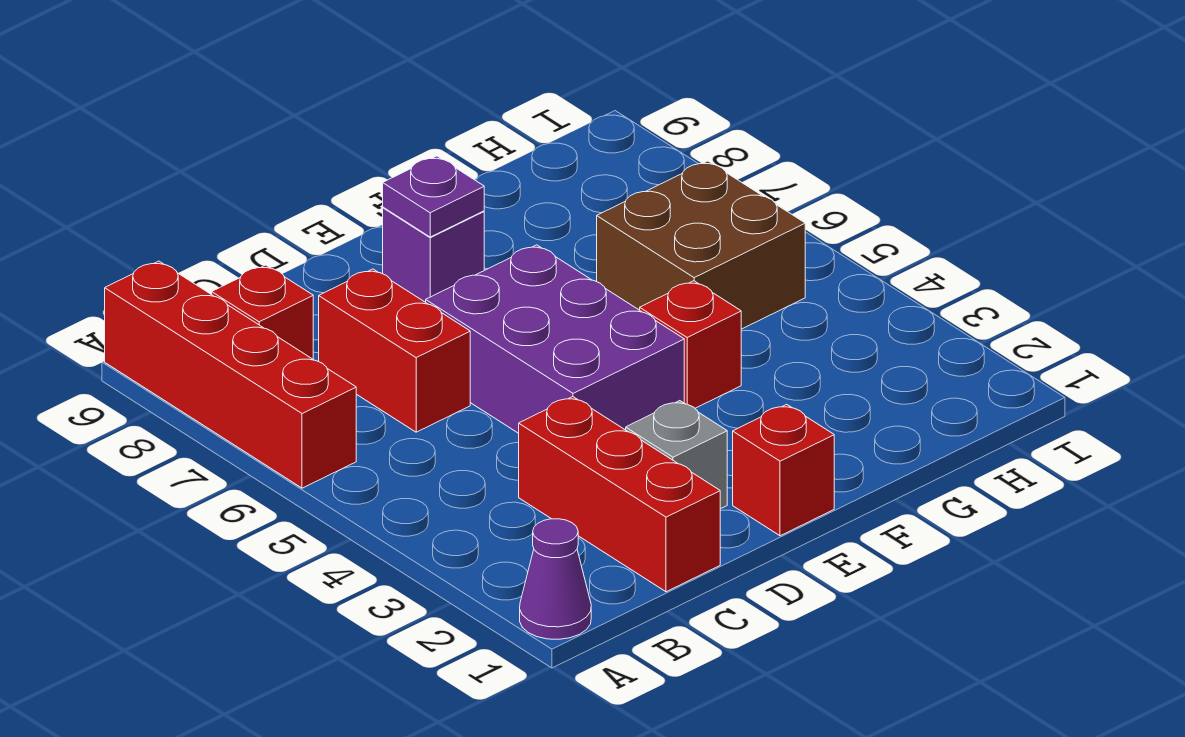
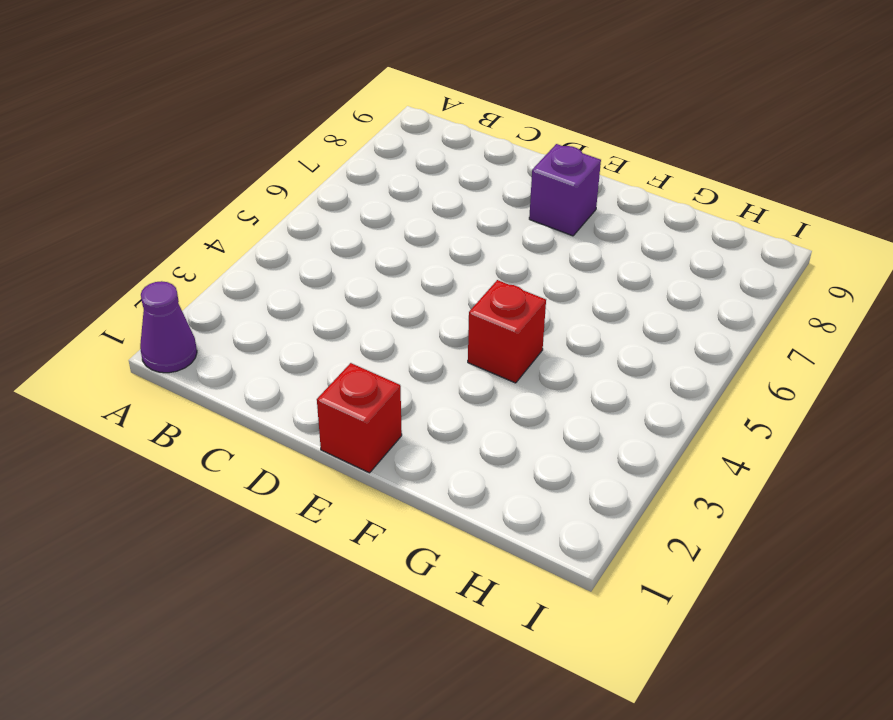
none -> red 1x4 brick [105,261,356,488]
none -> red 1x1 brick [212,265,313,359]
none -> red 1x3 brick [519,397,720,592]

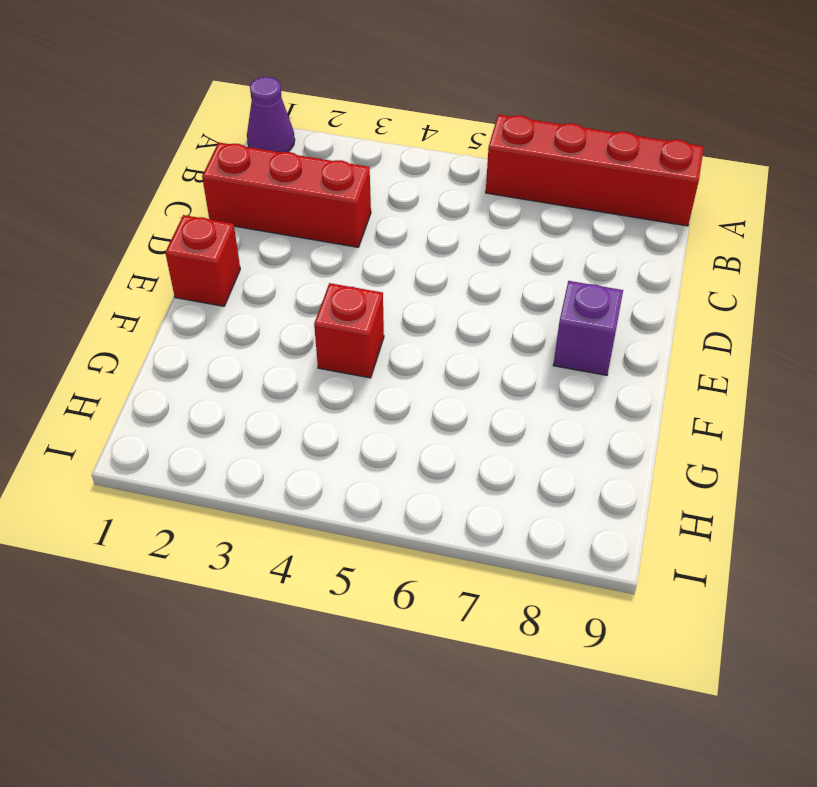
none -> red 1x1 brick [212,265,313,359]
none -> red 1x2 brick [319,269,470,432]
none -> grey 1x1 brick [626,401,727,509]

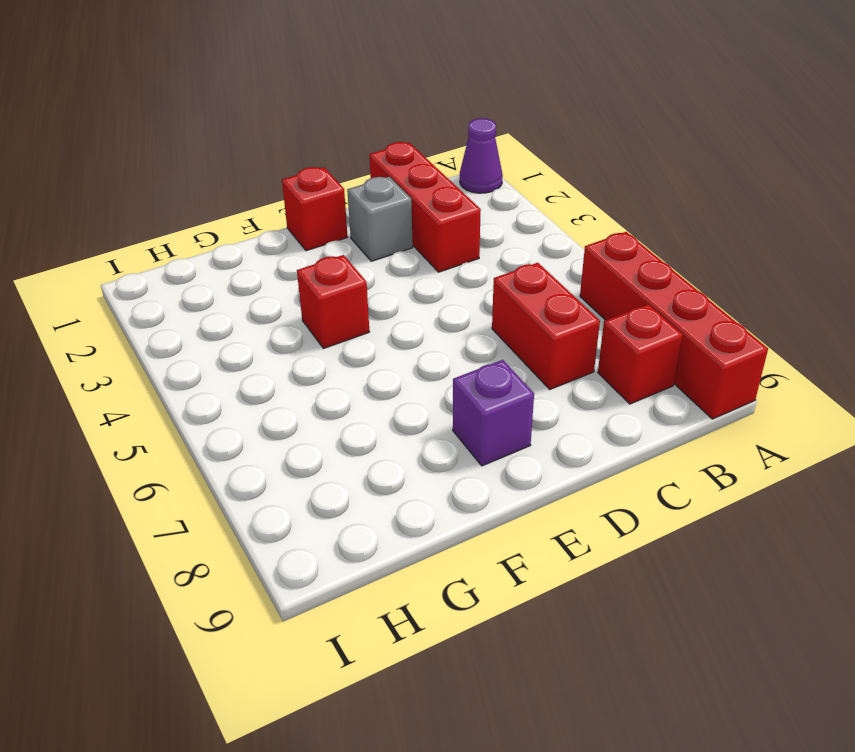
none -> purple 2x3 brick [426,245,684,433]
none -> brown 2x2 brick [597,161,805,329]
none -> purple 1x1 plate [383,156,484,237]

